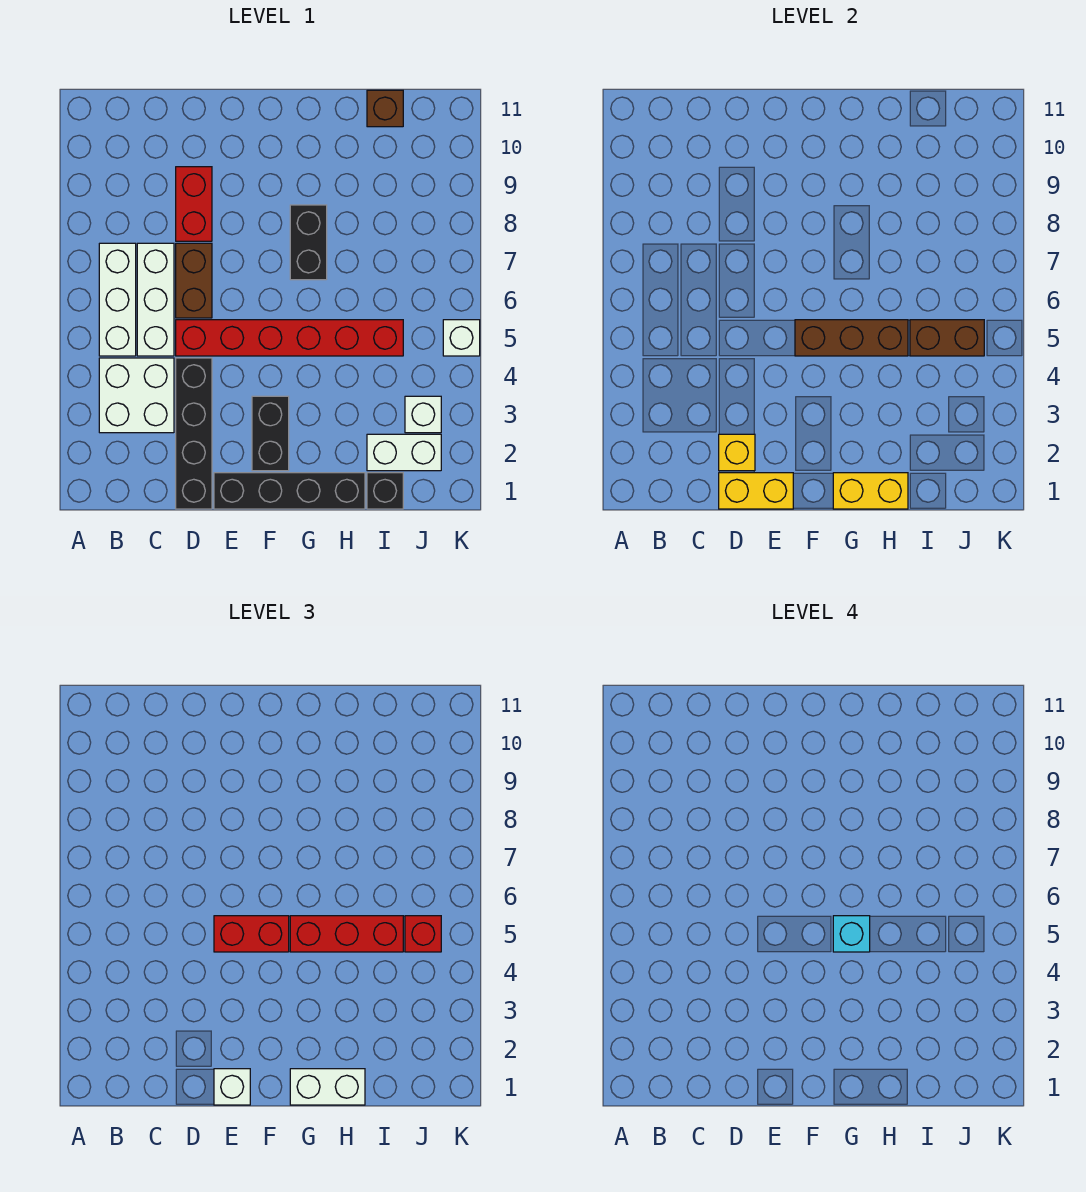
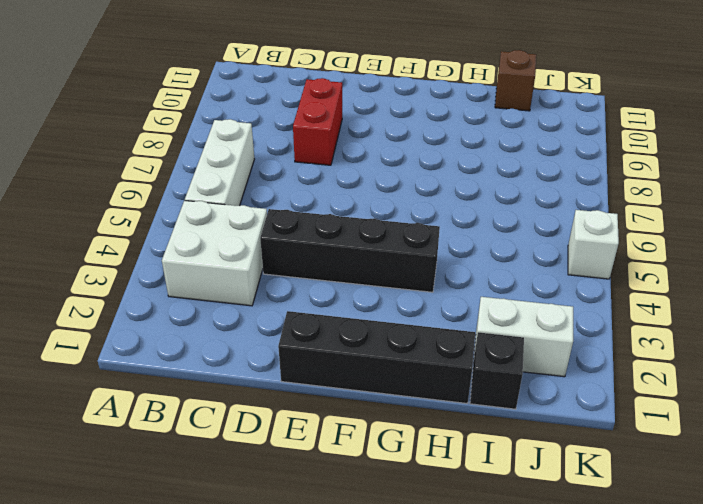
black 1x4 brick [260,209,440,292] -> black 1x4 brick turned to [176,358,212,509]
none -> white 1x3 brick [137,243,174,356]
none -> red 1x6 brick [176,320,403,356]
none -> brown 1x2 brick [176,243,212,318]

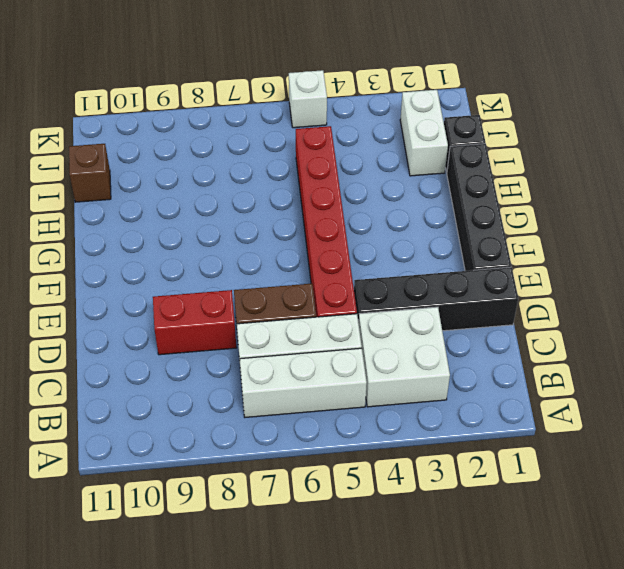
none -> black 1x2 brick [252,396,289,471]
none -> black 1x2 brick [290,205,327,280]
none -> white 1x1 brick [405,396,441,433]

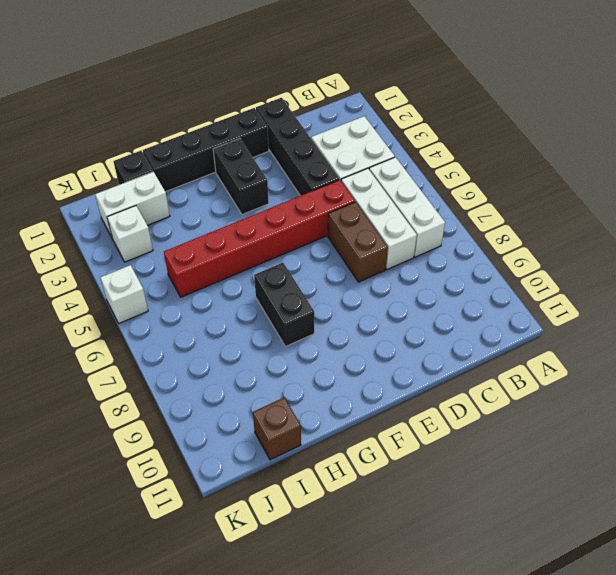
none -> red 1x2 brick [176,167,212,241]
none -> yellow 1x2 brick [719,473,793,509]
none -> yellow 1x1 brick [719,434,755,471]

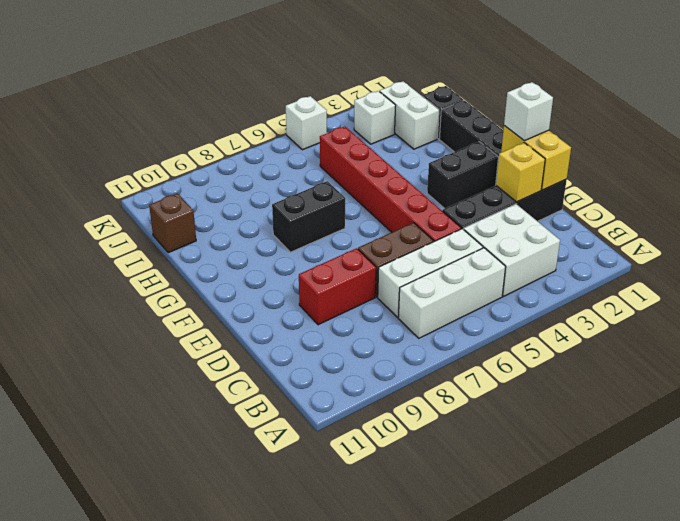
none -> brown 1x3 brick [795,320,908,356]
none -> yellow 1x2 brick [833,473,908,509]
none -> brown 1x2 brick [910,320,984,356]

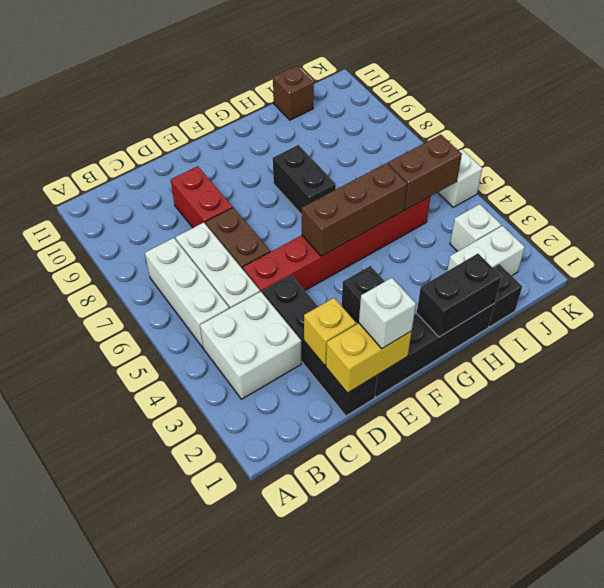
black 1x2 brick [417,254,502,337] -> yellow 1x2 brick [833,473,908,509]
none -> red 1x2 brick [214,916,289,952]
none -> white 1x2 brick [290,1069,365,1105]
none -> red 1x3 brick [290,916,403,952]

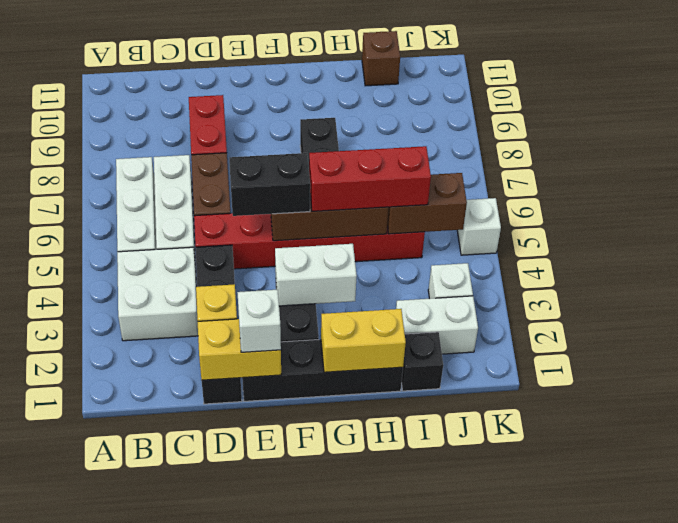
black 1x2 brick [229,153,310,216] -> red 1x2 brick [214,916,289,952]
white 1x2 brick [275,244,357,306] -> white 1x2 brick moved to [290,1069,365,1105]
none -> red 1x1 brick [405,916,441,952]
none -> cyan 1x1 brick [833,916,870,952]

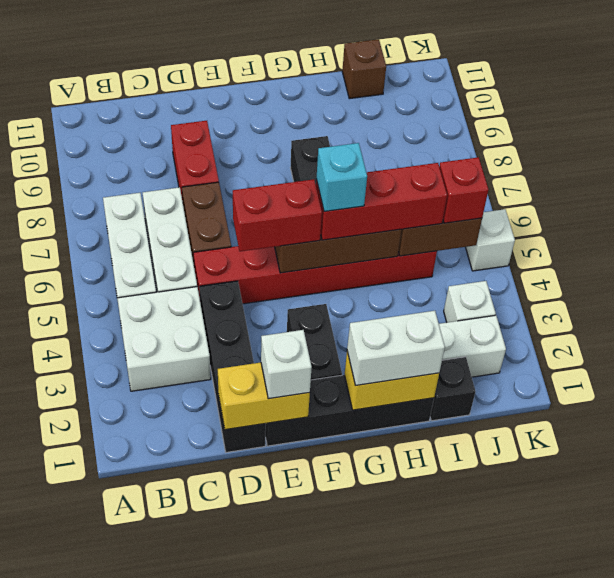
none -> yellow 1x1 brick [719,434,755,471]

